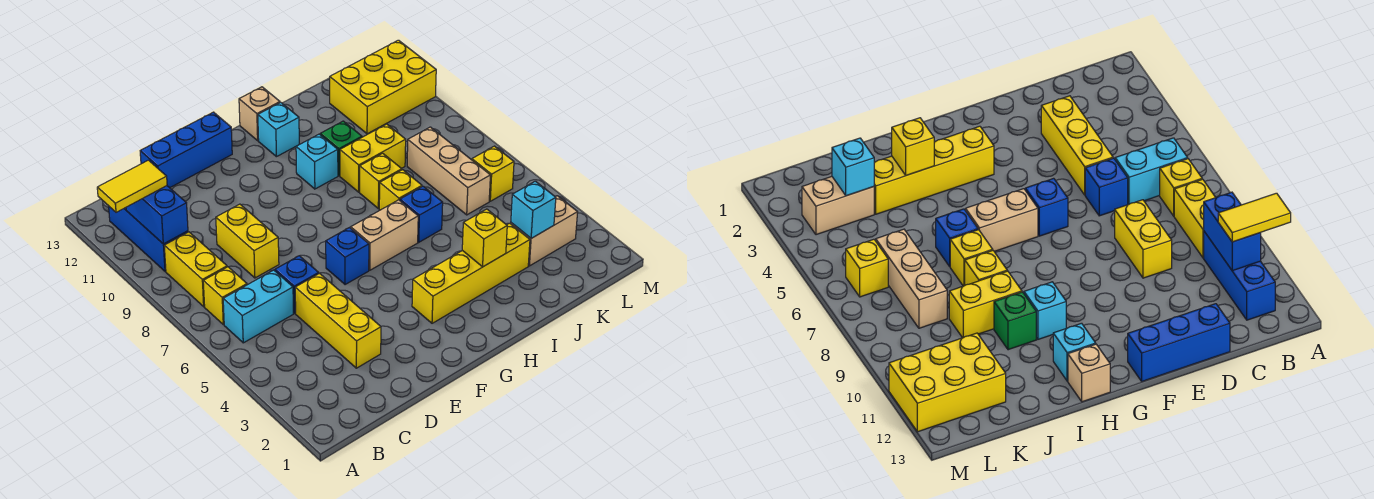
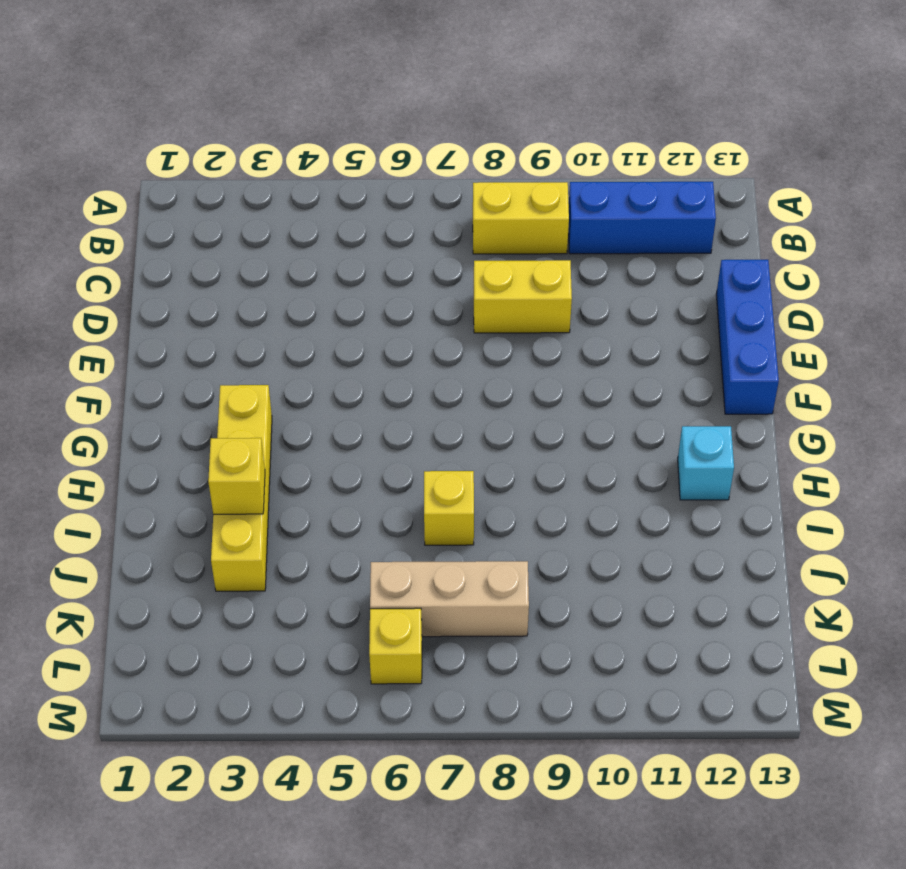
none -> cyan 1x2 brick [223,270,293,343]
none -> yellow 1x1 brick [203,267,247,325]
none -> yellow 1x3 brick [295,274,381,368]

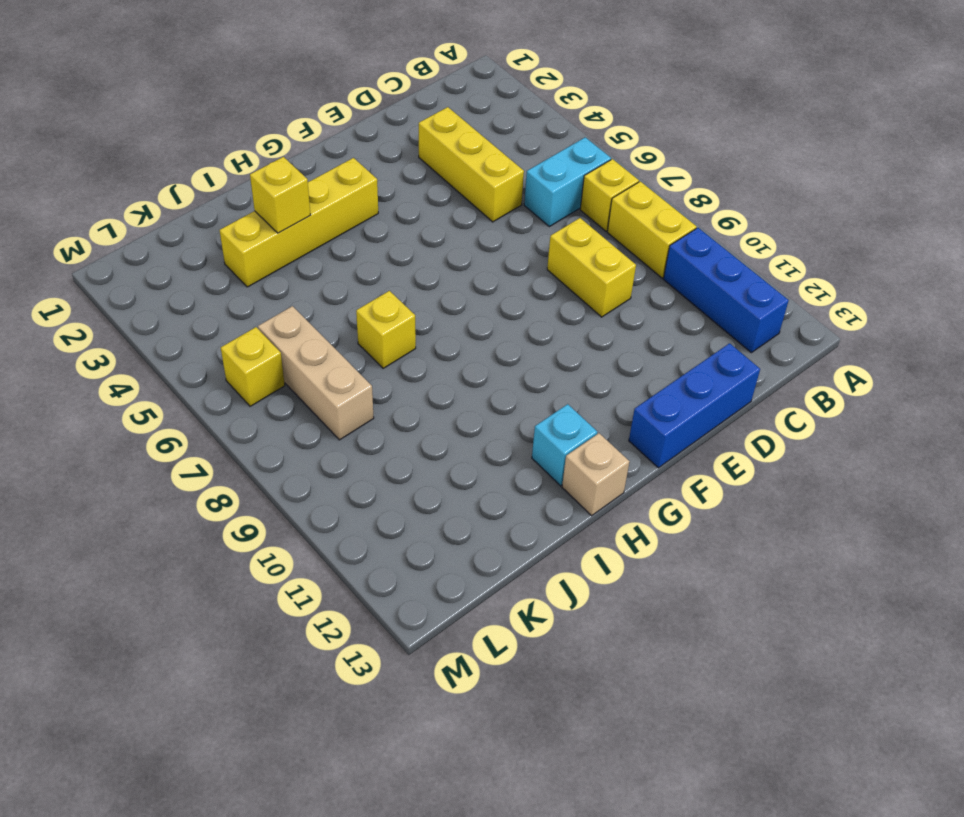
none -> blue 1x1 brick [275,256,319,313]
none -> blue 1x1 brick [326,228,369,285]
none -> tan 1x2 brick [351,200,418,270]

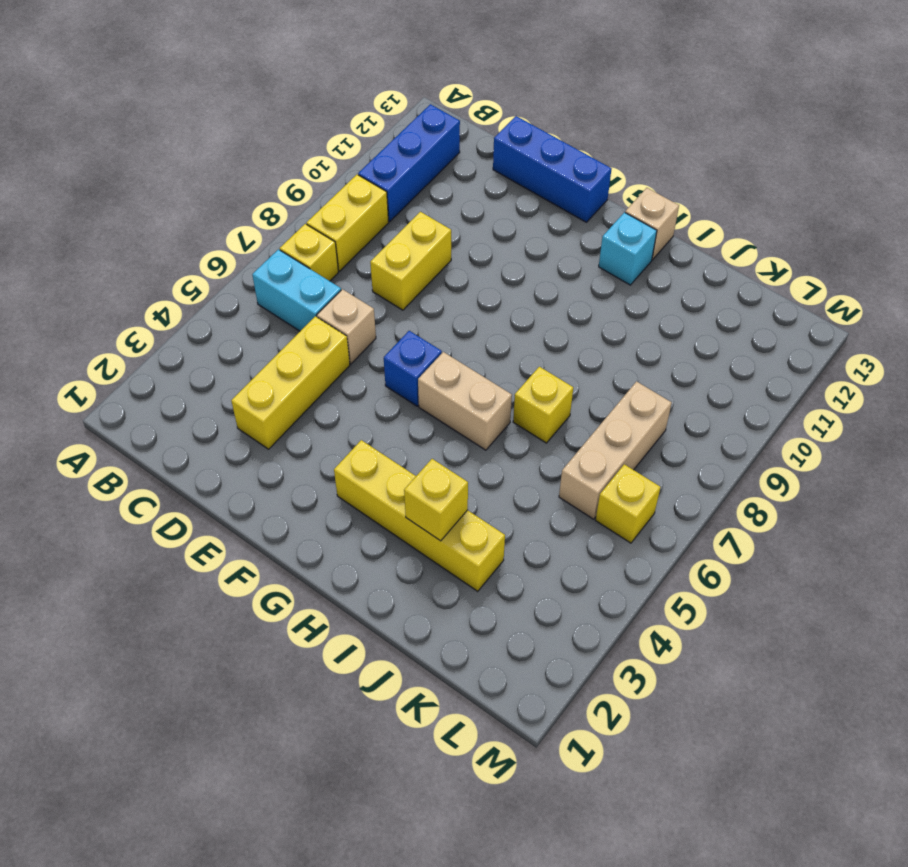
tan 1x1 brick [317,289,376,364] -> blue 1x1 brick [275,256,319,313]
none -> cyan 1x1 brick [296,134,338,189]
none -> blue 1x1 brick [400,186,443,242]
none -> yellow 1x1 brick [360,153,402,209]

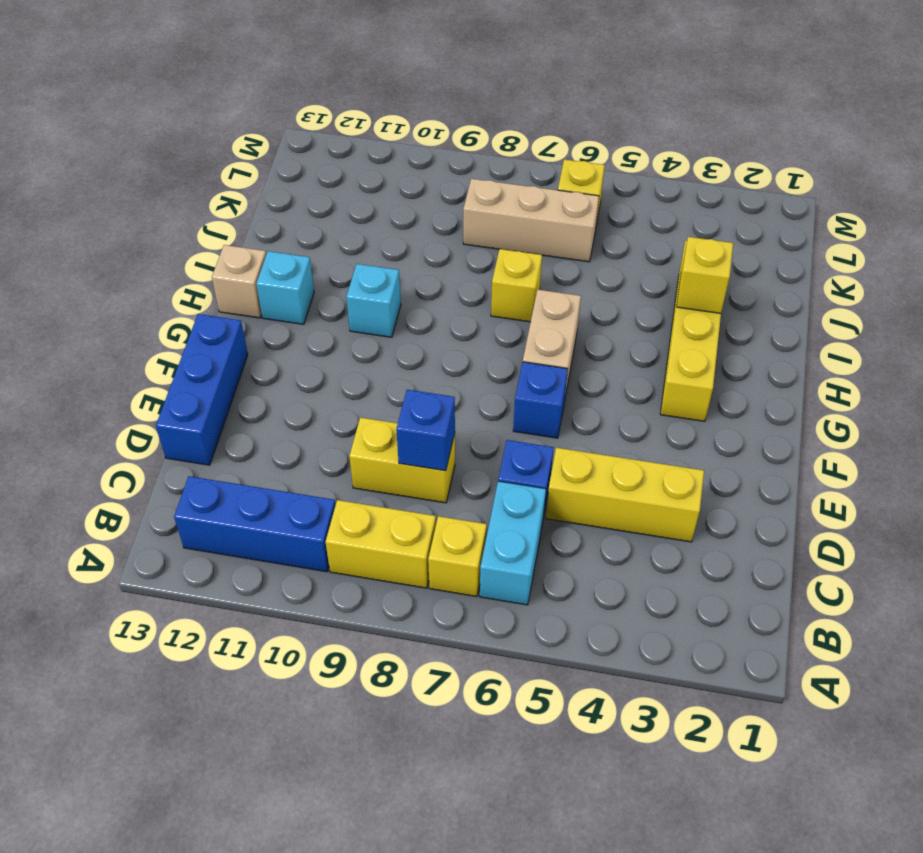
blue 1x1 brick [396,390,455,471] -> blue 1x1 brick moved to [400,186,443,242]
none -> yellow 1x1 brick [360,153,402,209]
none -> yellow 1x2 brick [340,124,406,192]
none -> green 1x1 brick [320,121,362,176]

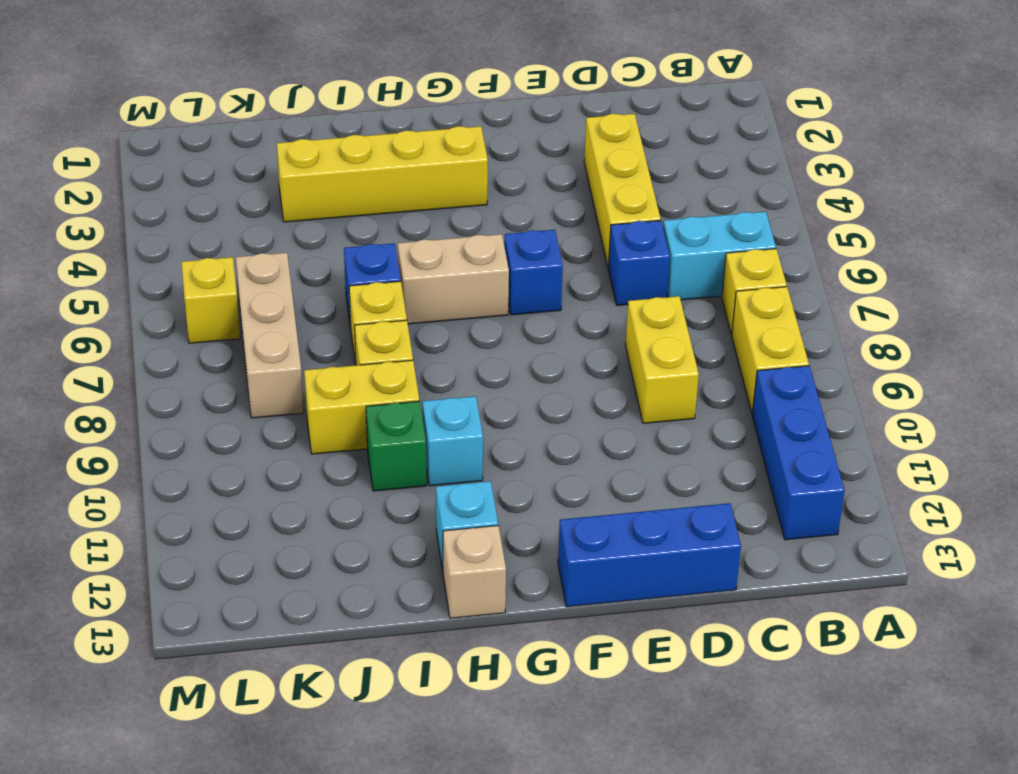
none -> tan 1x2 brick [510,196,578,266]
none -> yellow 2x3 brick [330,40,436,134]
none -> blue 1x2 brick [126,186,188,244]

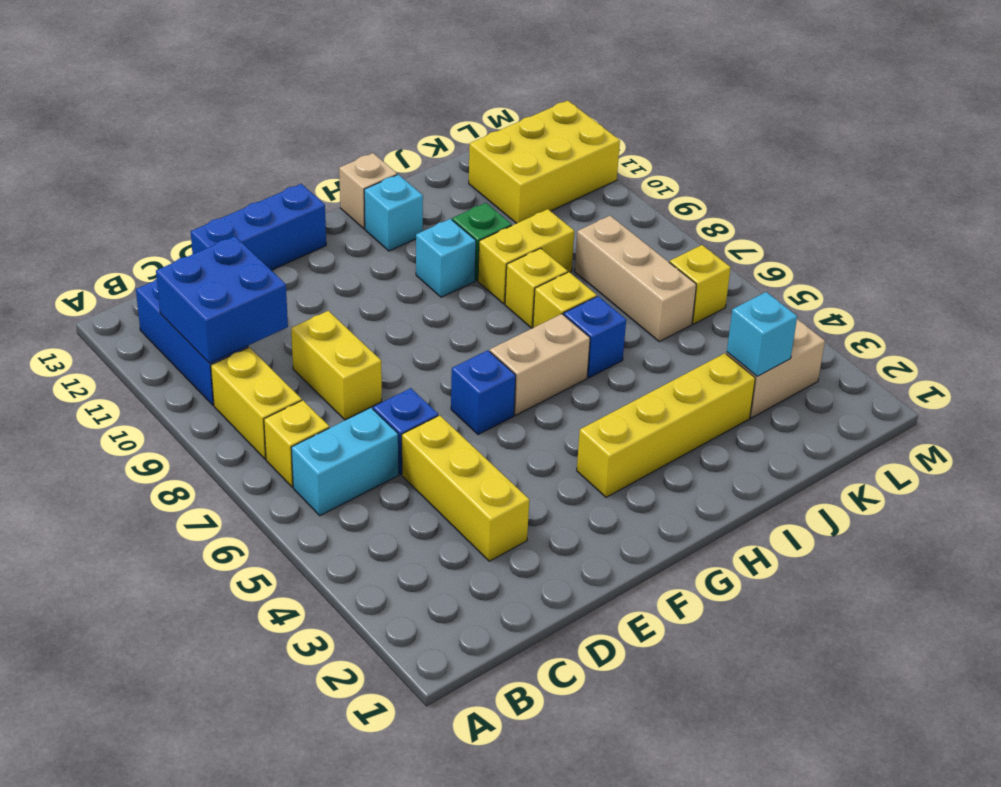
blue 2x2 brick [156,236,288,363] -> blue 1x2 brick [126,186,188,244]
none -> yellow 1x1 brick [462,209,507,267]
none -> yellow 1x2 tile [97,160,167,212]

